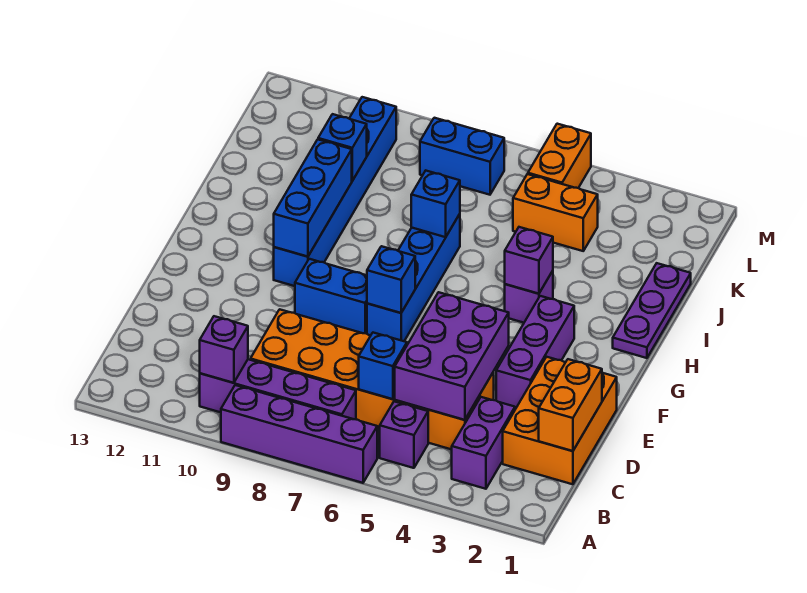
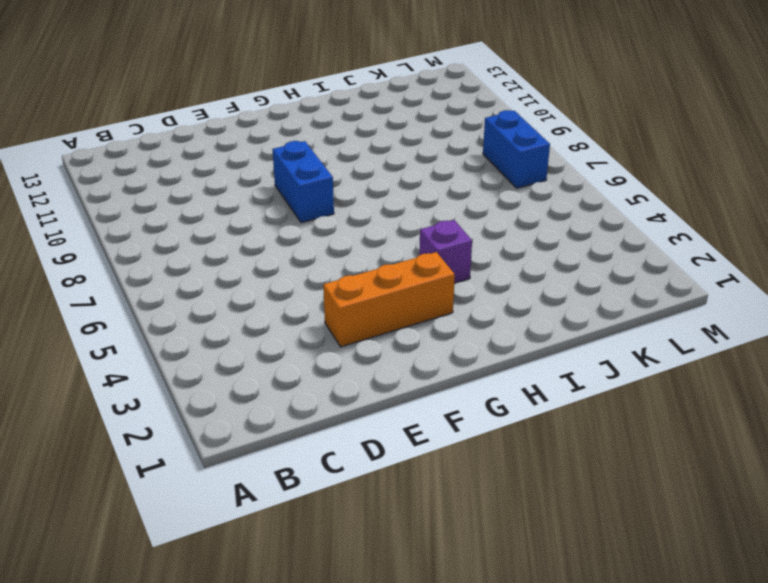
orange 1x3 brick [323,252,455,347] -> purple 1x3 brick [496,296,574,409]
none -> purple 1x4 brick [221,385,377,483]
none -> purple 1x2 brick [452,397,515,489]
none -> purple 1x1 brick [379,401,428,468]

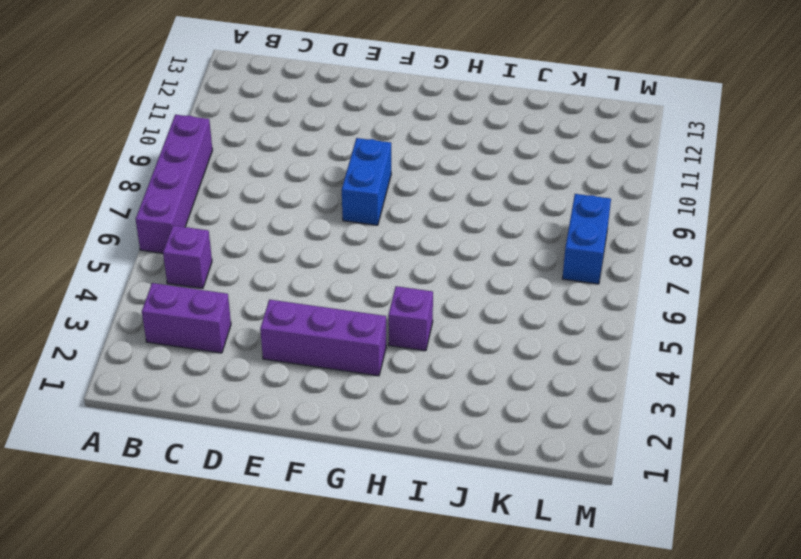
none -> purple 1x4 brick [200,359,356,419]
none -> orange 2x3 brick [503,357,617,484]
none -> orange 2x6 brick [250,309,494,449]

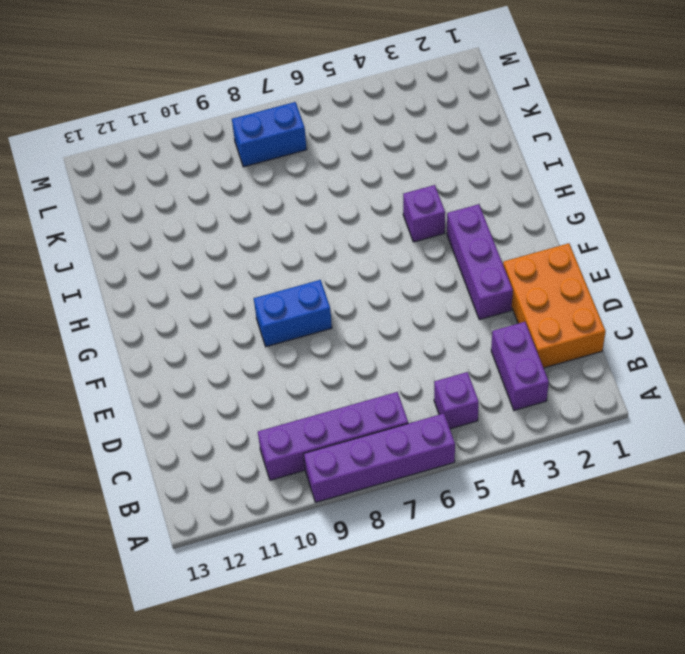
none -> orange 2x6 brick [250,309,494,449]
none -> blue 1x4 brick [367,214,460,341]
none -> blue 1x6 brick [274,97,396,286]

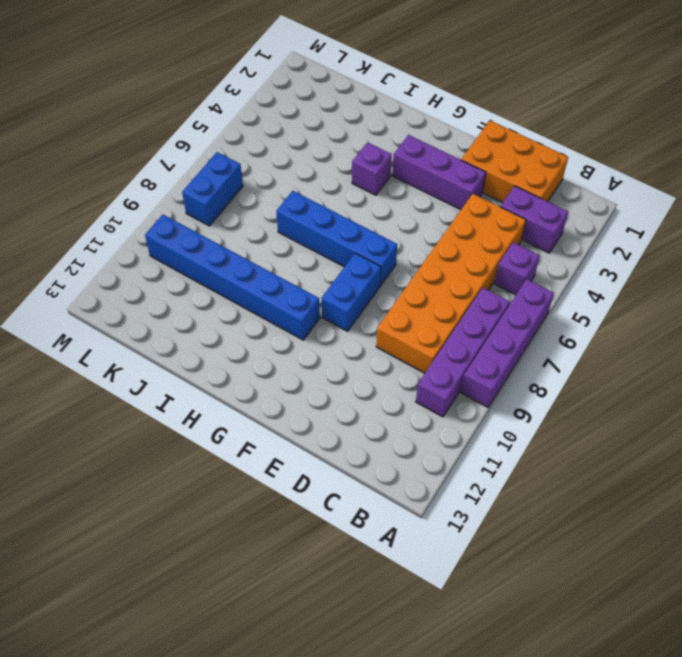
none -> purple 1x3 plate [613,263,691,358]
none -> orange 1x2 brick [513,174,598,251]
none -> orange 1x2 brick [528,124,591,188]

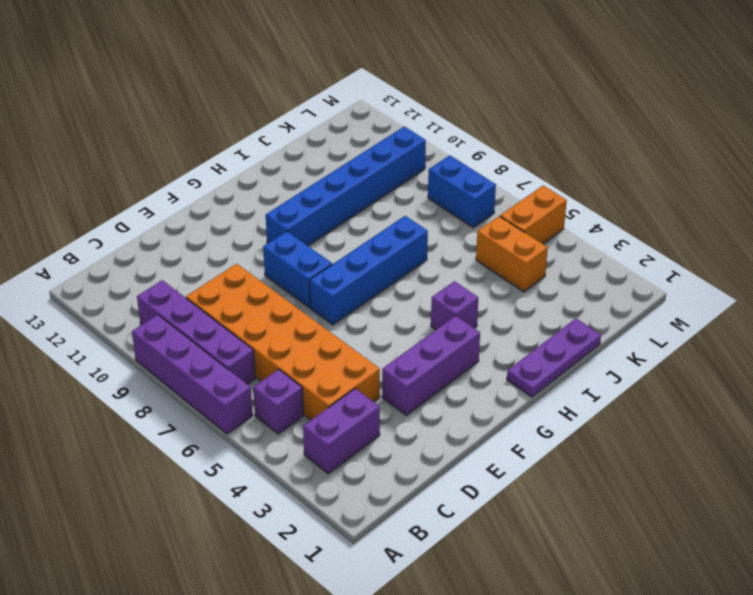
none -> orange 2x3 brick [503,357,617,484]
none -> purple 1x1 brick [200,316,248,383]
none -> orange 1x2 brick [539,359,602,451]

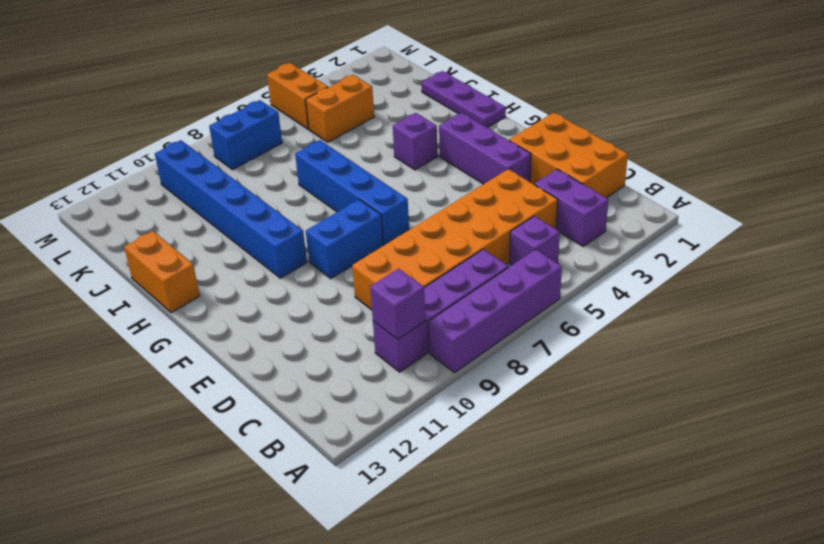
orange 1x2 brick [124,231,200,313] -> orange 1x2 brick moved to [539,359,602,451]
none -> purple 2x3 brick [395,292,509,420]
none -> blue 1x1 brick [359,333,407,399]
none -> blue 1x1 brick [367,246,415,313]

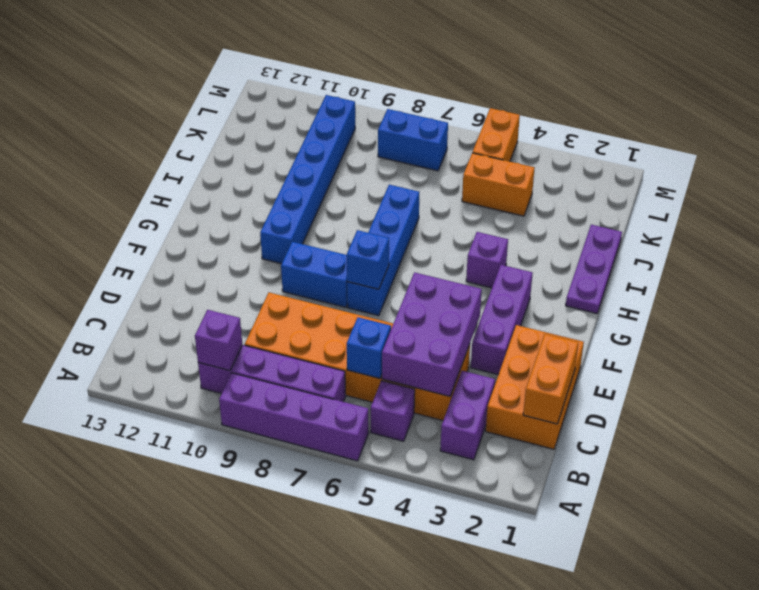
none -> blue 1x3 brick [274,139,352,257]
none -> purple 1x1 brick [505,227,553,294]
none -> blue 1x1 brick [411,171,460,237]

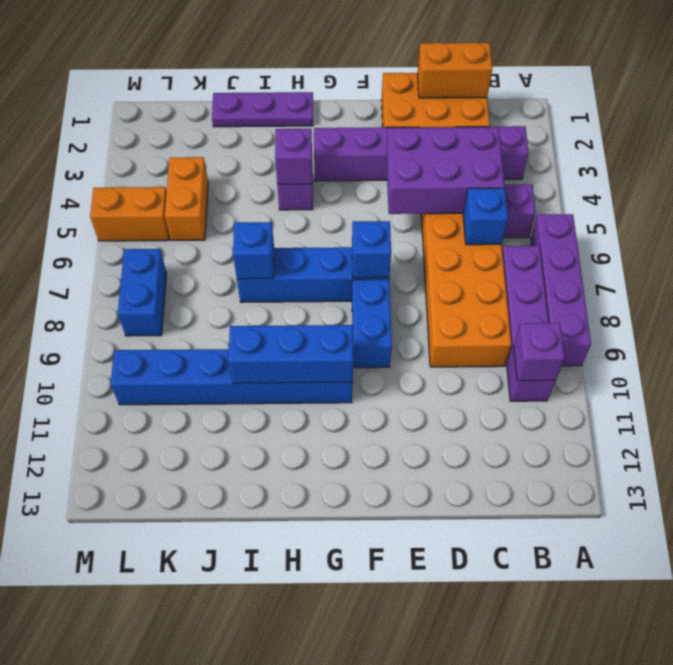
none -> blue 1x1 brick [318,114,367,181]

